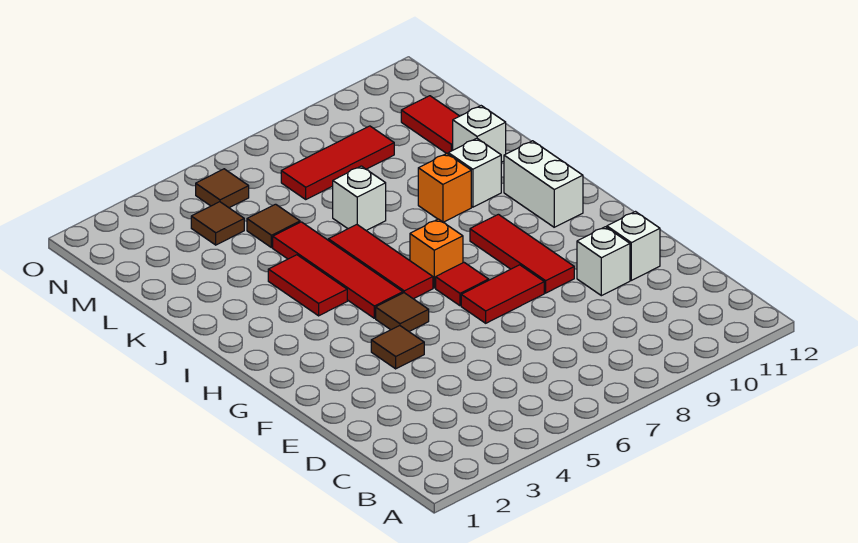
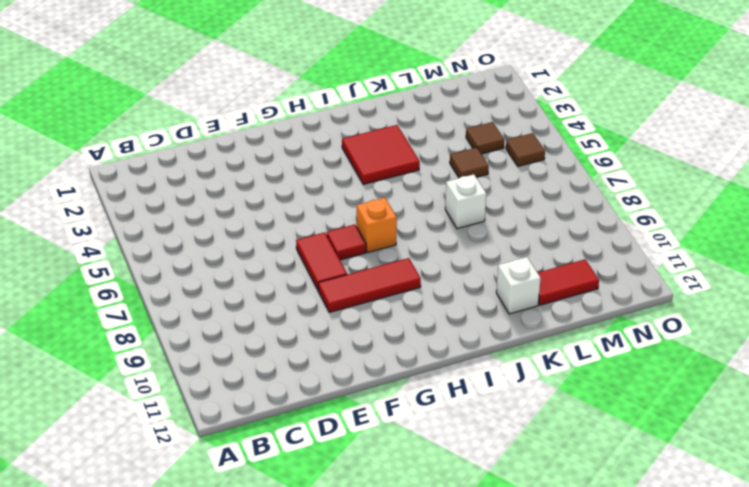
red 2x2 tile [342,125,420,184] -> red 1x2 tile [268,255,347,316]
none -> white 1x1 brick [577,227,630,296]
none -> white 1x1 brick [607,212,660,280]
none -> brown 1x1 tile [371,326,424,369]

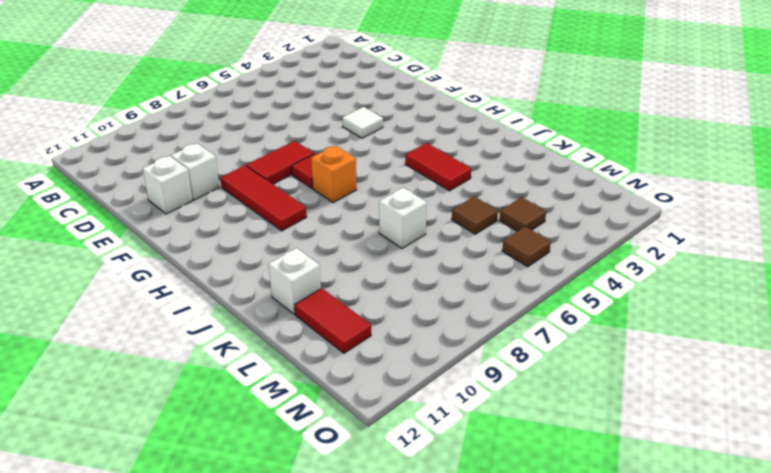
white 1x1 tile [342,107,383,138] -> brown 1x1 tile [371,326,424,369]
none -> brown 1x1 tile [376,293,429,331]
none -> red 1x4 tile [273,222,403,318]
none -> red 1x3 tile [328,225,433,299]

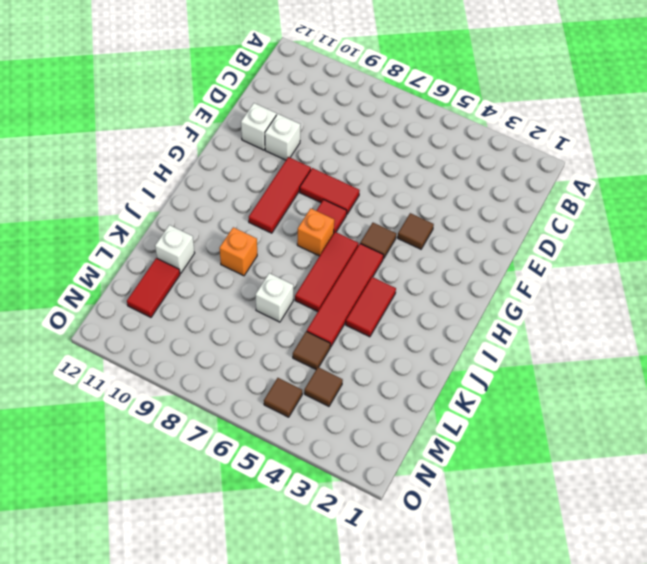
none -> white 1x2 brick [504,141,583,227]
none -> white 1x1 brick [448,138,501,207]
none -> red 1x3 tile [281,126,394,199]

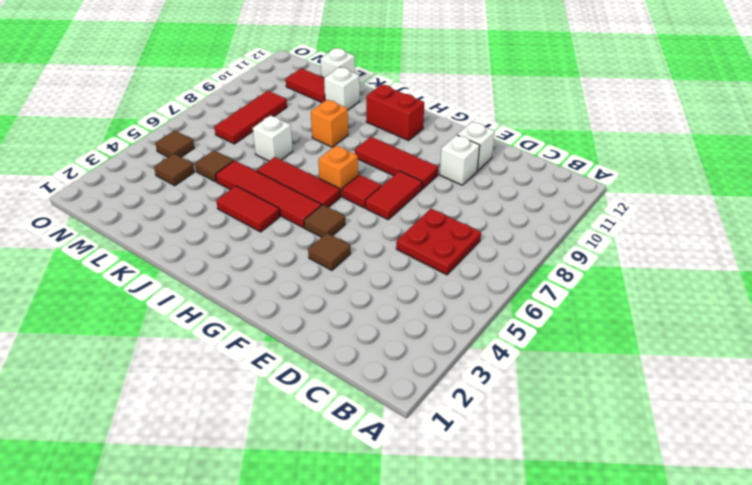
red 2x2 plate [396,209,481,275] -> none
red 1x2 brick [366,84,424,141] -> white 1x2 brick [504,141,583,227]
white 1x1 brick [320,48,355,78] -> white 1x1 brick moved to [448,138,501,207]

